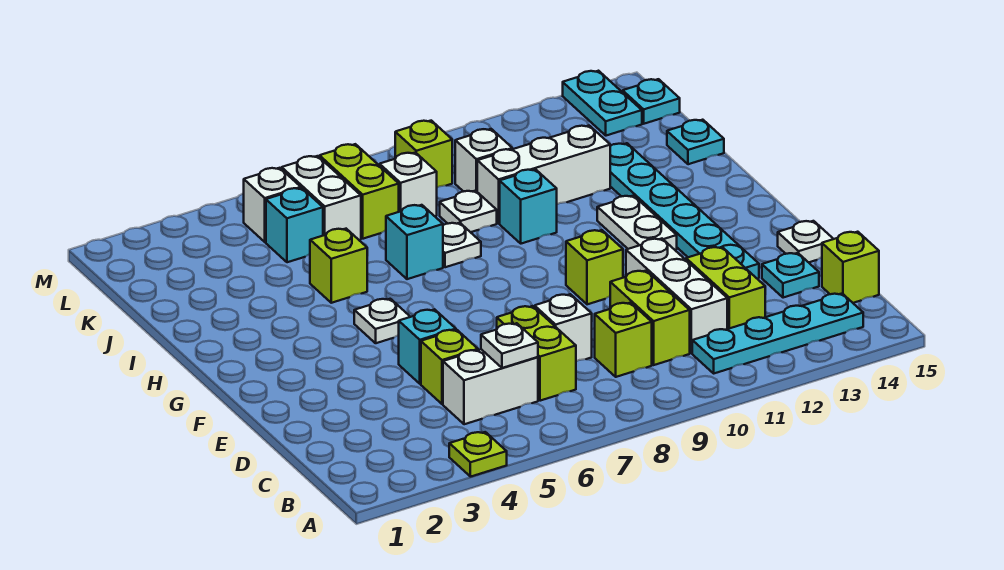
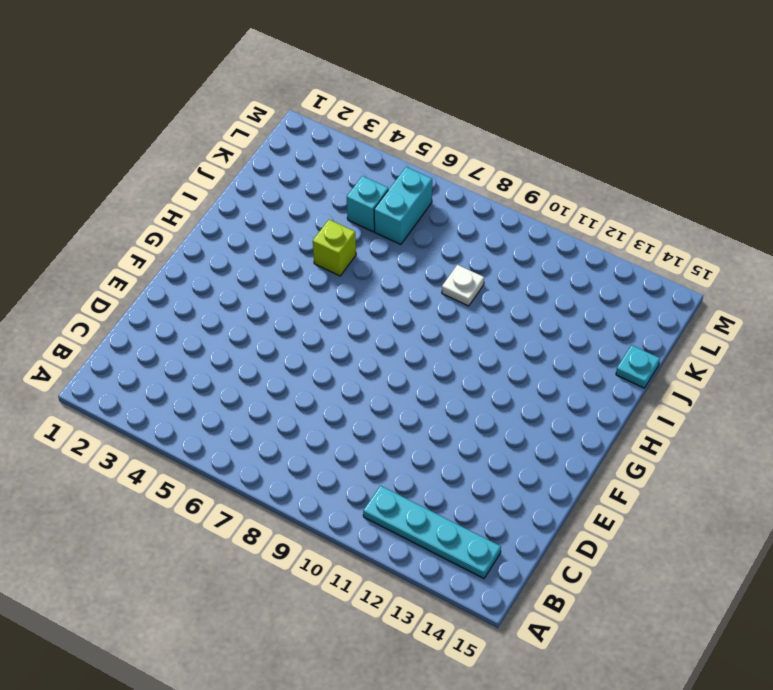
cyan 1x2 brick [374,167,432,244] -> white 1x2 brick [282,156,361,240]
none -> lime 1x1 plate [449,432,507,477]
none -> white 1x2 brick [443,349,538,424]
none -> lime 1x2 brick [497,306,576,401]
none -> lime 1x1 brick [595,303,652,377]

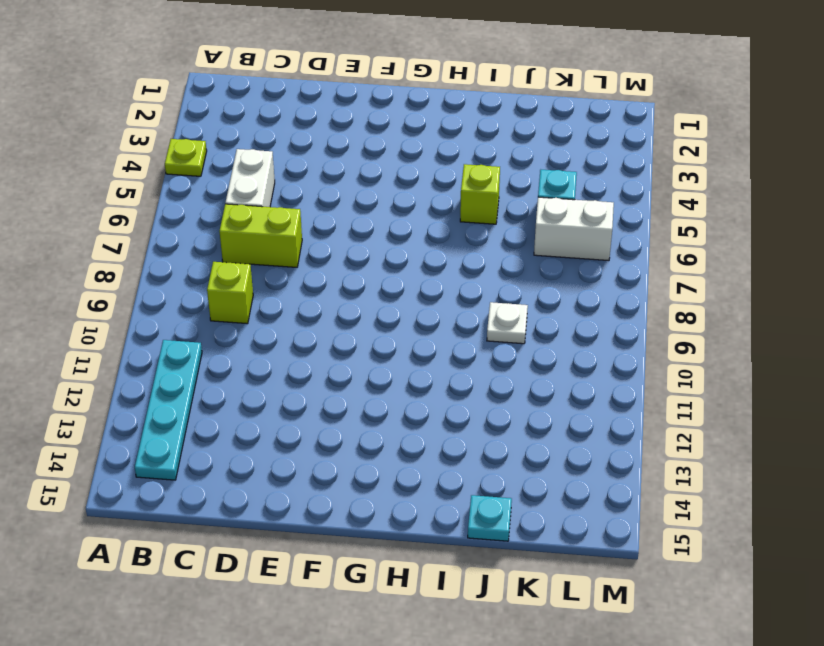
none -> lime 1x2 brick [610,271,690,365]
none -> white 1x3 brick [626,239,727,353]
none -> lime 1x2 brick [686,247,765,329]
none -> lime 1x1 brick [822,232,879,303]

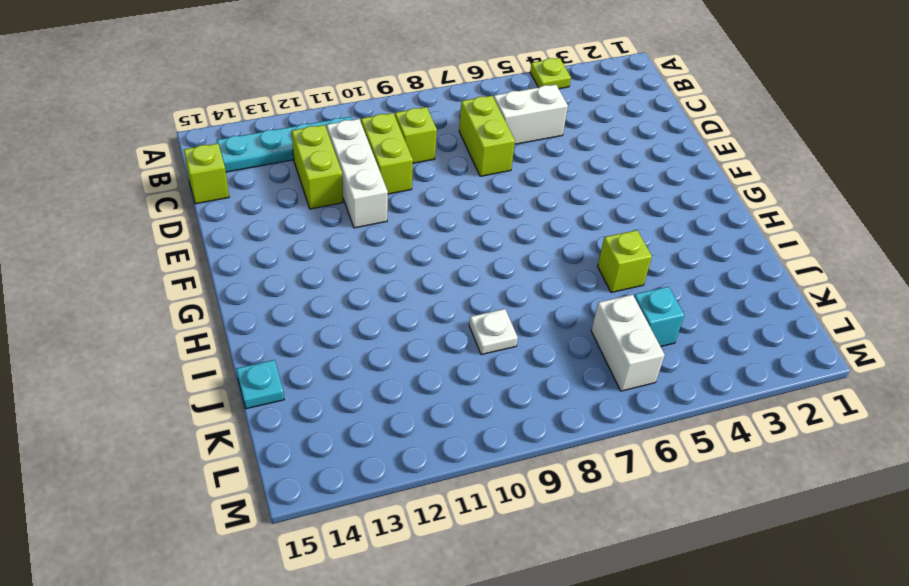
none -> lime 1x1 brick [421,330,478,404]
none -> white 1x1 brick [535,294,592,361]
none -> cyan 1x1 plate [762,253,819,298]
none -> cyan 1x1 brick [399,309,456,384]

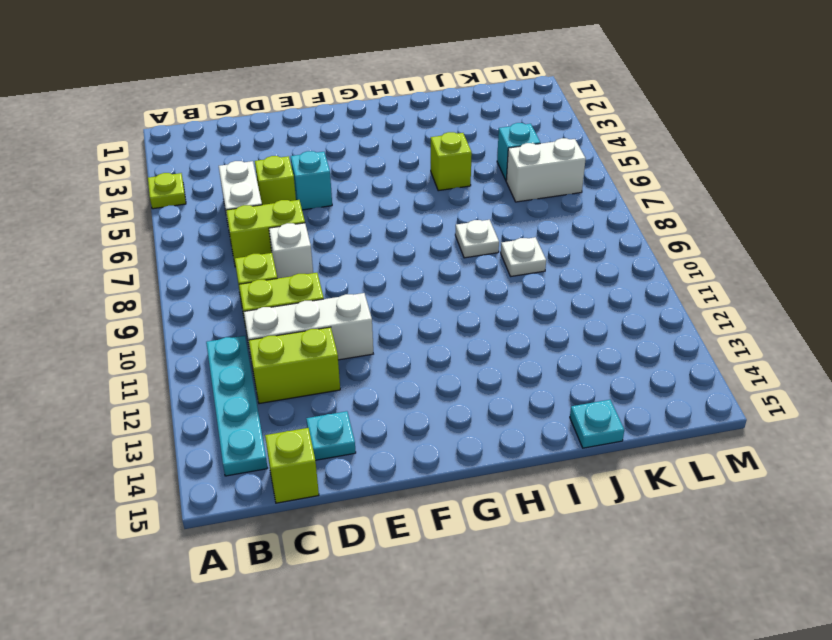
none -> cyan 1x6 plate [610,143,759,279]
none -> white 1x1 plate [778,221,833,262]
none -> lime 1x1 brick [566,230,623,304]
none -> white 1x1 plate [354,299,410,343]

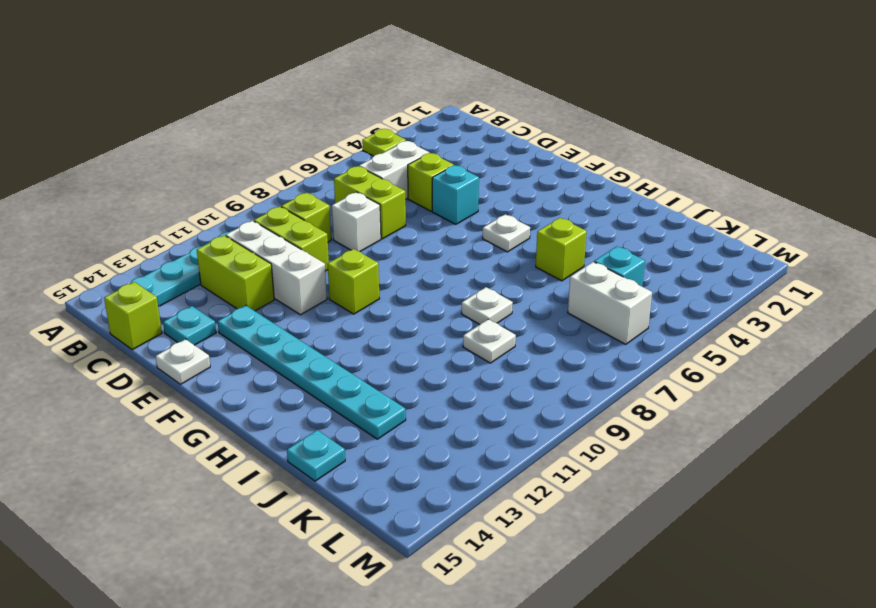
none -> white 1x2 plate [597,196,677,250]
none -> cyan 1x1 brick [386,205,443,279]
none -> cyan 1x1 brick [500,169,557,244]
none -> white 1x3 brick [477,125,611,223]

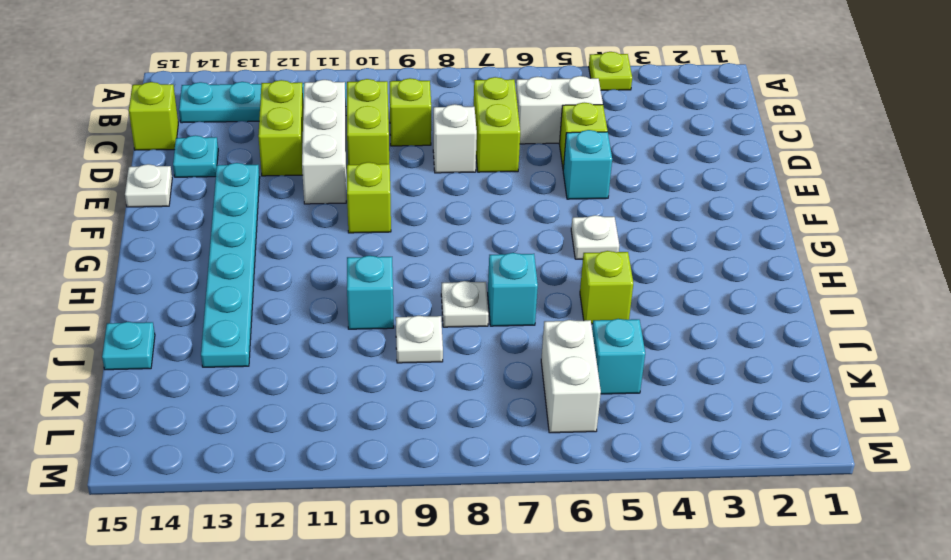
none -> white 1x2 plate [597,196,677,250]
none -> white 1x3 brick [477,125,611,223]
none -> lime 1x2 brick [319,144,399,239]
none -> white 1x1 brick [380,153,437,216]

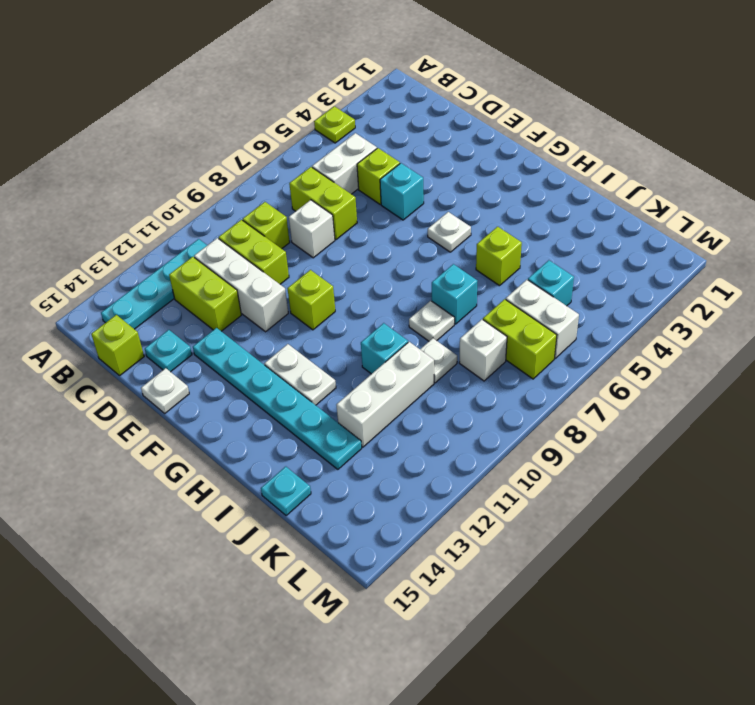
none -> white 1x1 brick [455,129,512,192]
none -> white 1x1 brick [244,168,301,242]
none -> lime 1x1 brick [395,121,452,187]
none -> cyan 1x2 plate [563,71,642,136]

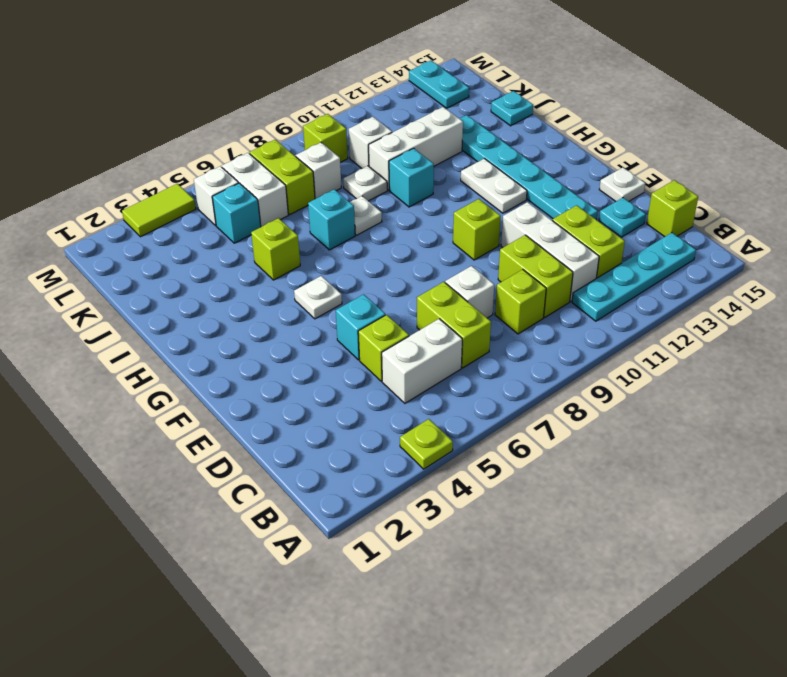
lime 1x2 tile [122,184,196,237] -> none
none -> cyan 1x1 plate [623,79,680,124]
none -> white 1x1 plate [481,323,538,368]

